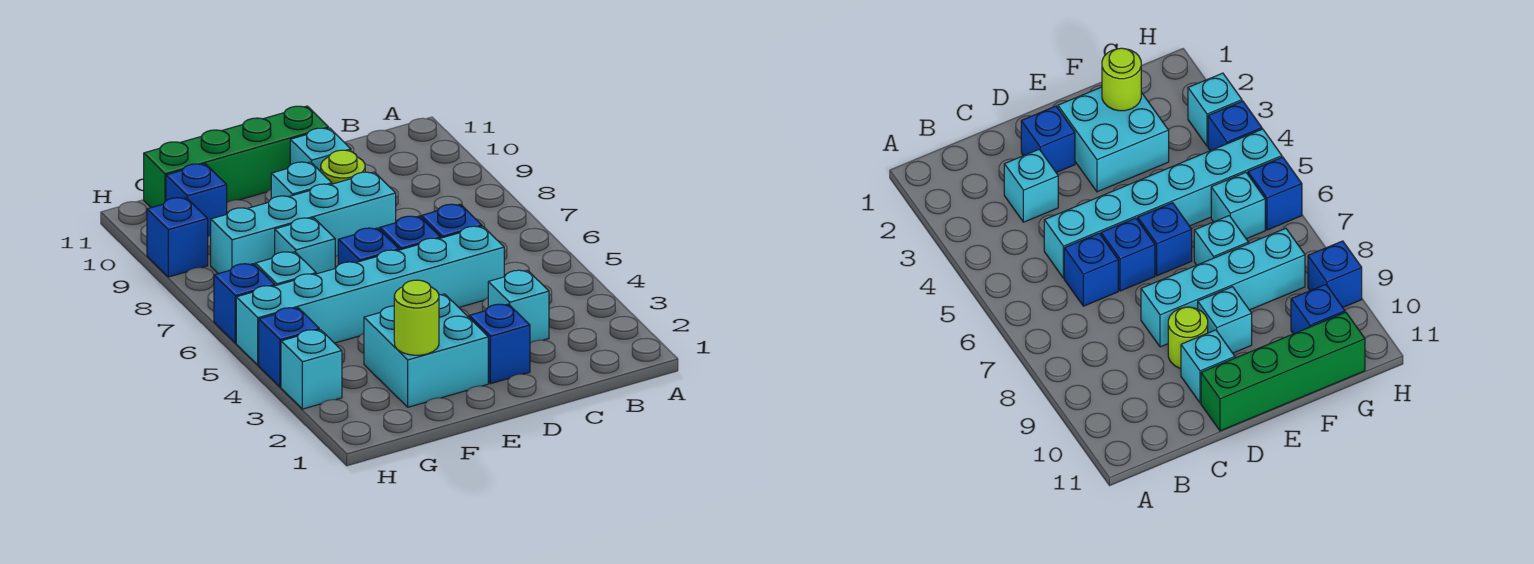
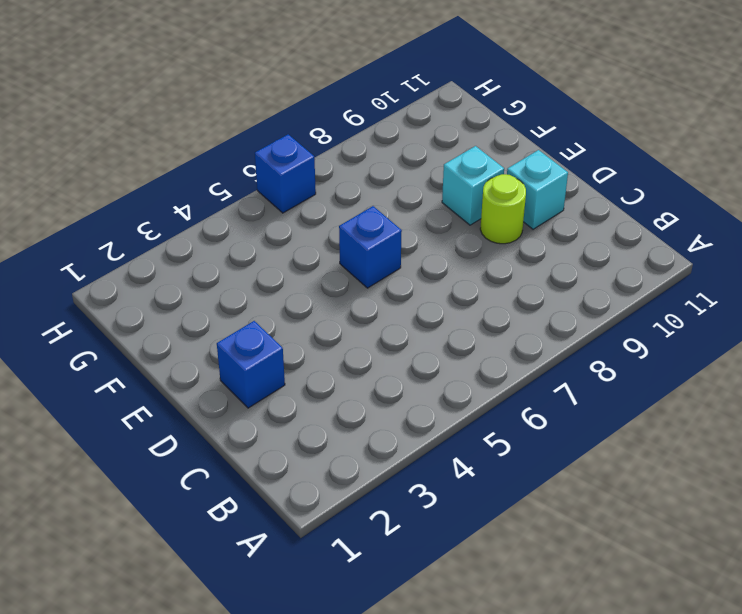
none -> cyan 1x1 brick [488,270,549,343]
none -> cyan 1x6 brick [236,226,504,365]
none -> blue 1x1 brick [421,204,482,238]

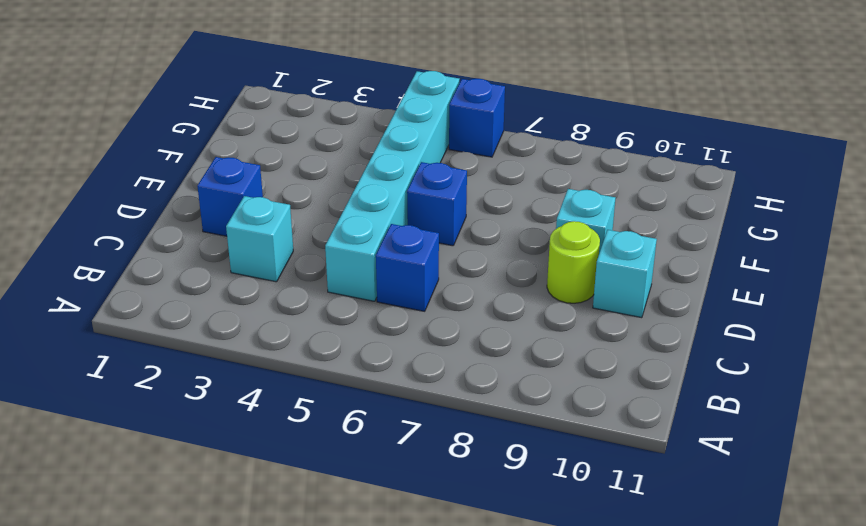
none -> blue 1x1 brick [380,216,440,250]
none -> cyan 1x4 brick [211,172,396,274]
none -> green 1x4 brick [144,106,329,208]

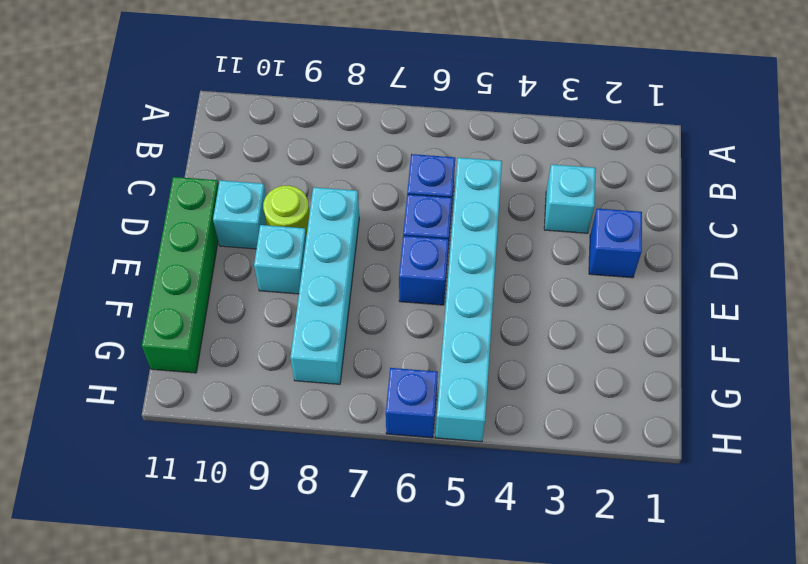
none -> cyan 2x2 brick [364,294,488,407]
none -> cyan 1x1 brick [275,218,335,274]
none -> cyan 1x1 brick [255,252,316,286]

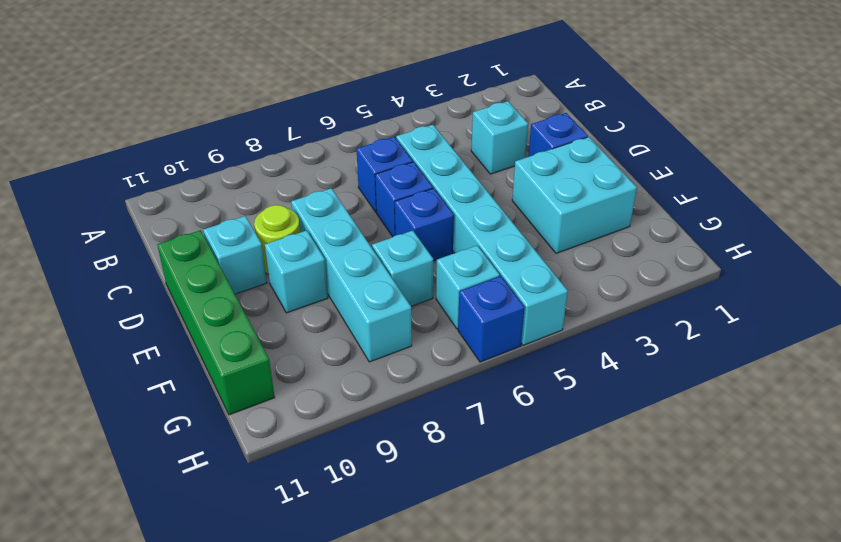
none -> blue 1x1 brick [166,164,227,236]
none -> cyan 1x1 brick [281,330,342,409]
none -> blue 1x1 brick [259,308,319,387]

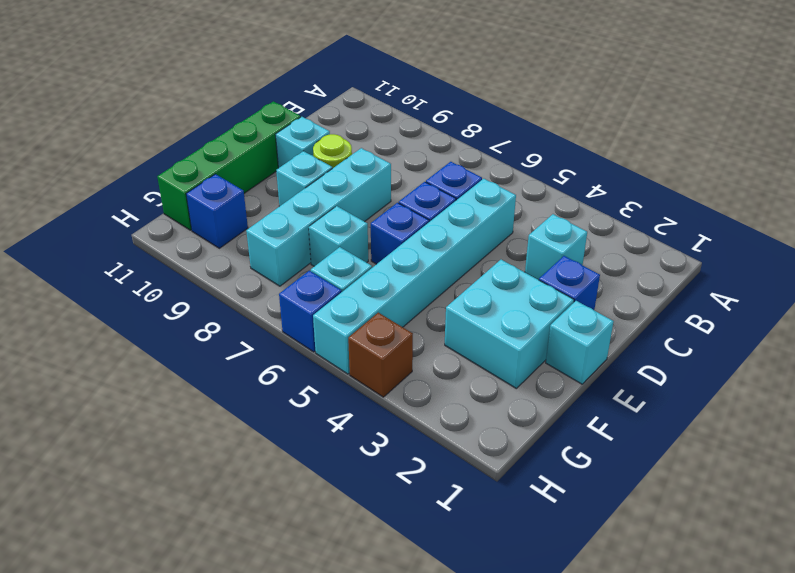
cyan 1x1 brick [546,301,614,384] -> cyan 1x1 brick moved to [281,330,342,409]
brown 1x1 brick [348,313,413,397] -> blue 1x1 brick [259,308,319,387]
none -> blue 1x1 brick [147,198,208,277]
none -> lime 1x1 round brick [394,280,439,355]

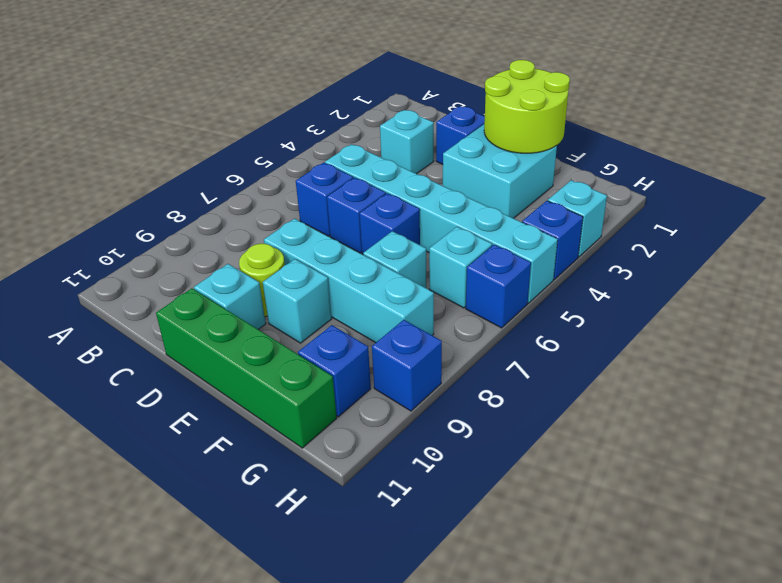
lime 2x2 round brick [484,60,570,153] -> lime 1x1 round brick [394,280,439,355]

